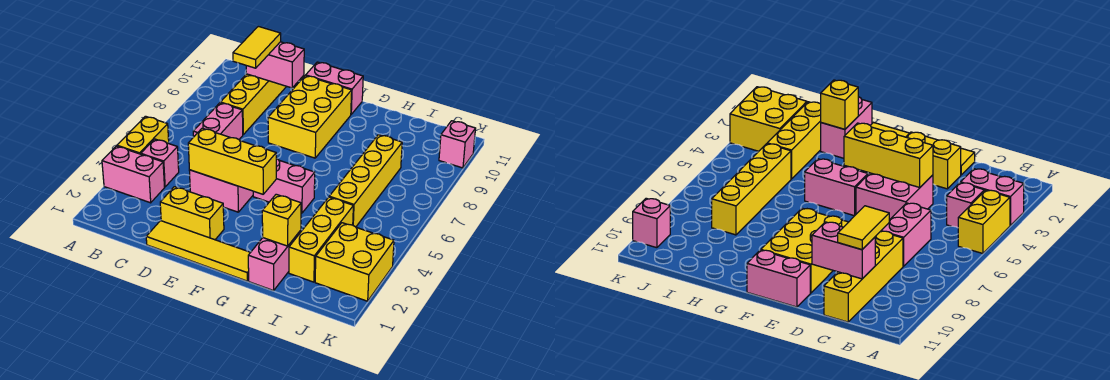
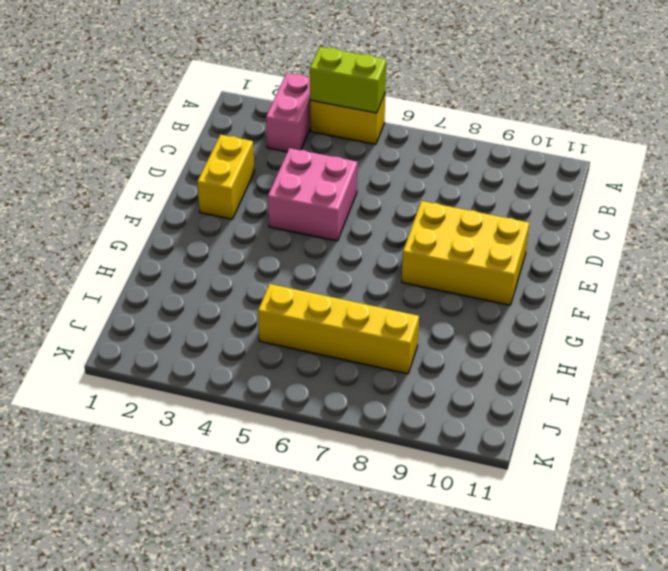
lime 1x2 brick [310,47,386,113] -> none
none -> pink 1x1 brick [141,139,179,187]
none -> pink 1x2 brick [193,103,243,139]
none -> yellow 1x4 brick [220,74,287,134]

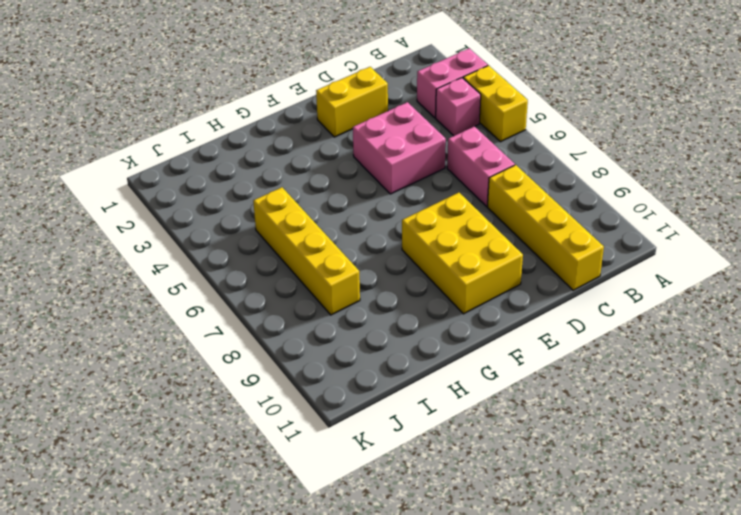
none -> yellow 1x4 tile [146,221,251,281]
none -> pink 1x2 brick [306,62,363,114]
none -> pink 1x2 brick [253,159,315,213]

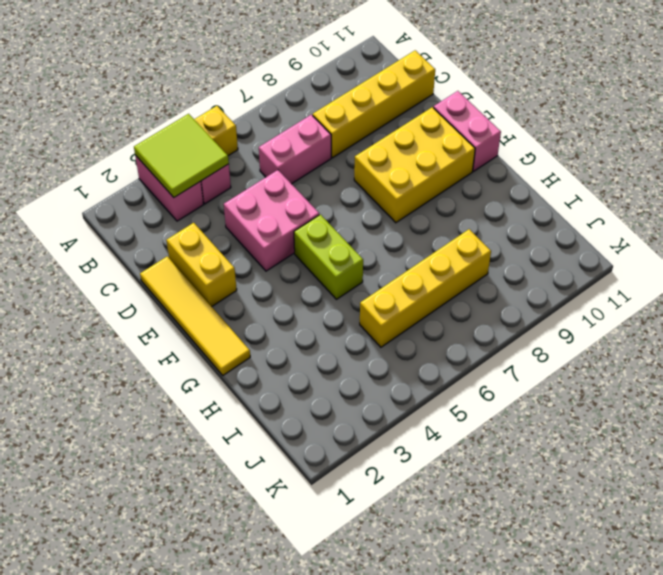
lime 2x2 tile [134,114,229,197] -> none
lime 1x2 brick [294,215,363,299] -> pink 1x2 brick [253,159,315,213]
none -> pink 1x2 brick [248,231,301,291]
none -> yellow 1x3 brick [289,197,353,282]
none -> yellow 2x2 brick [315,223,394,301]

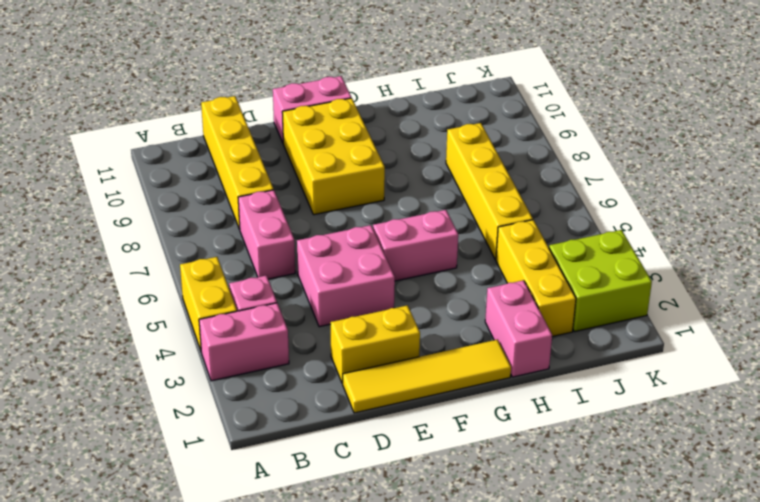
lime 2x2 brick [549,230,652,332] -> yellow 2x2 brick [315,223,394,301]
none -> pink 1x1 brick [439,121,476,168]
none -> pink 1x2 brick [246,42,304,88]
none -> yellow 1x3 brick [188,128,276,194]

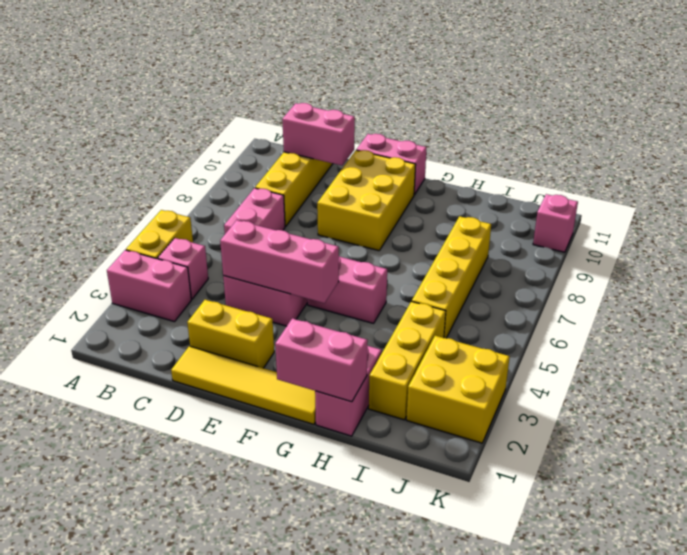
pink 1x3 brick [220,220,339,303] -> yellow 1x3 brick [188,128,276,194]
pink 1x2 brick [275,318,368,402] -> none
none -> yellow 1x1 brick [262,194,301,246]
none -> yellow 1x2 tile [233,26,281,68]

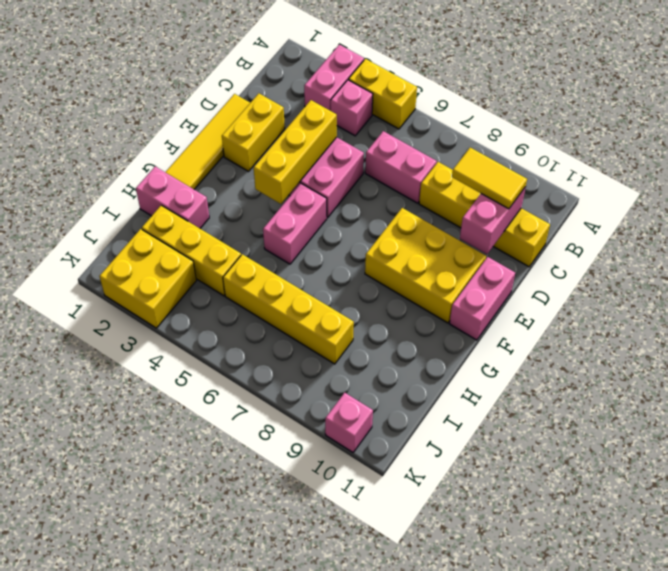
none -> yellow 1x1 brick [262,194,301,246]

